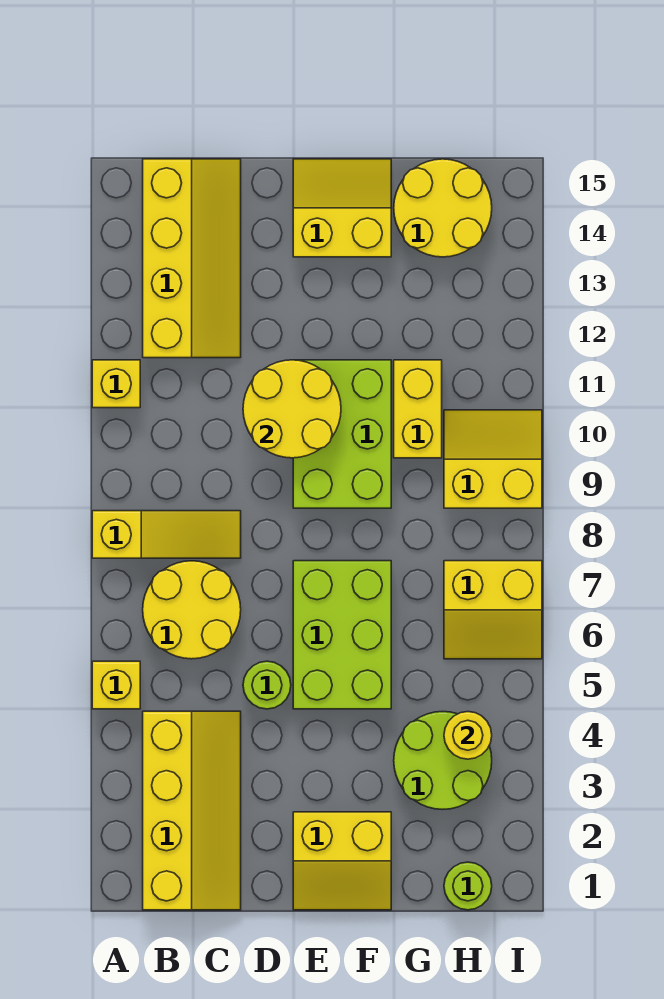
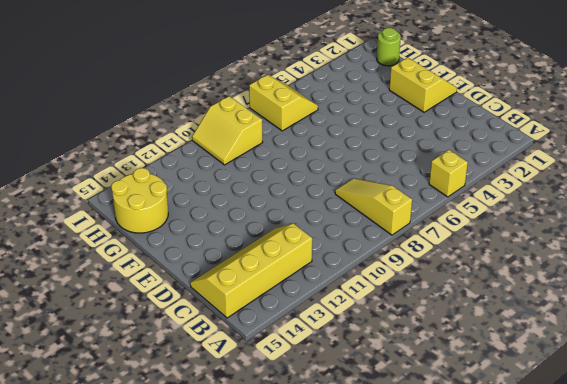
none -> yellow 1x1 brick [92,360,140,408]
none -> yellow 2x4 slope [143,711,241,910]
none -> yellow 2x2 round brick [143,561,241,659]

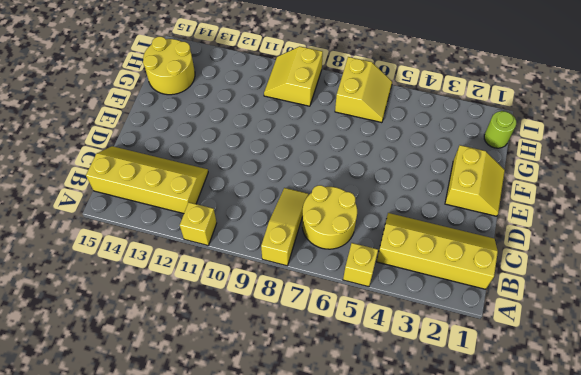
none -> lime 1x1 round brick [243,661,291,709]
none -> lime 2x3 brick [293,561,391,709]
none -> lime 2x3 brick [293,360,391,508]

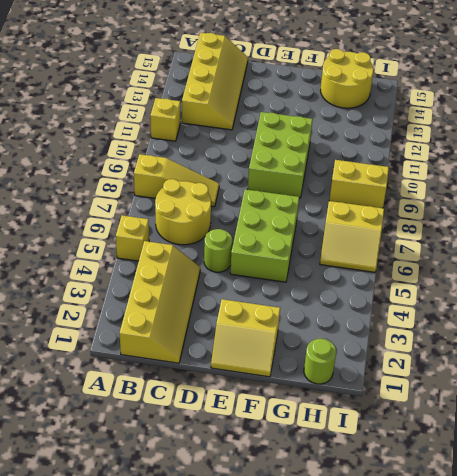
none -> yellow 2x2 slope [293,159,391,257]
none -> lime 2x2 round brick [394,712,492,809]
none -> yellow 1x2 brick [394,360,442,458]

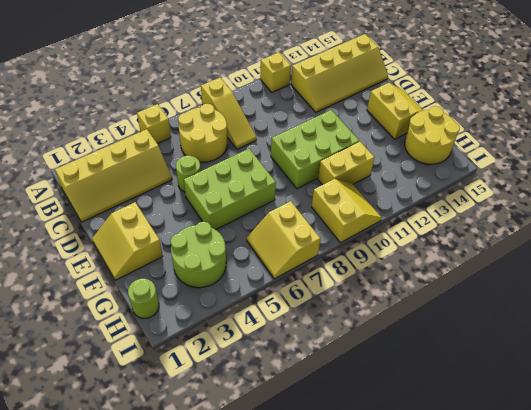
none -> yellow 2x2 round brick [243,360,341,458]
none -> yellow 1x1 round brick [444,712,492,759]

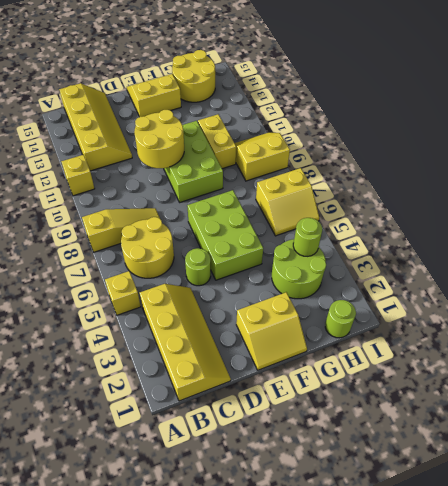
lime 1x1 round brick [293,218,322,256] -> yellow 1x1 round brick [444,712,492,759]

